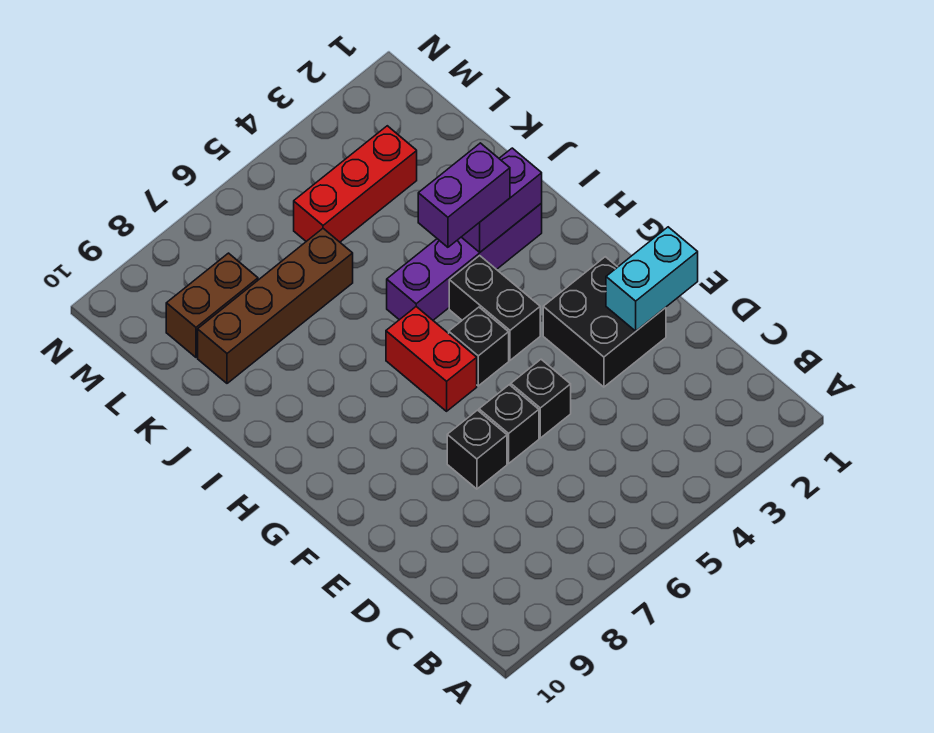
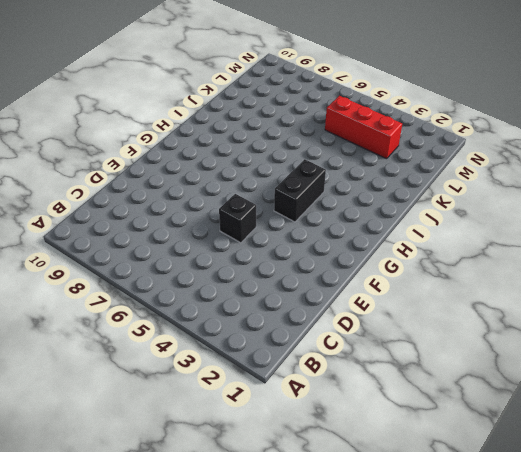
none -> black 2x2 brick [543,257,666,387]
none -> black 1x1 brick [479,385,539,463]
none -> black 1x1 brick [447,410,507,489]

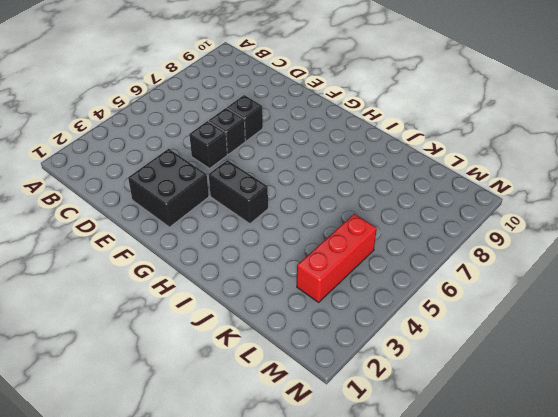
none -> black 1x1 brick [449,307,509,386]
none -> red 1x2 brick [386,307,477,411]
none -> purple 1x4 brick [387,203,542,320]

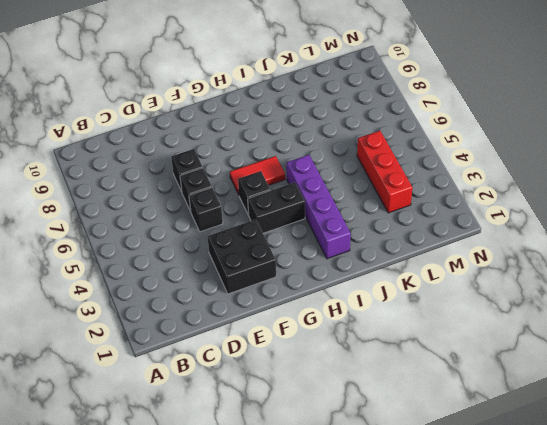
red 1x2 tile [230,156,285,195] -> red 1x2 brick [386,307,477,411]
none -> brown 1x4 brick [198,229,353,383]
none -> brown 1x2 brick [166,253,258,357]
none -> cyan 1x2 brick [606,227,698,331]

